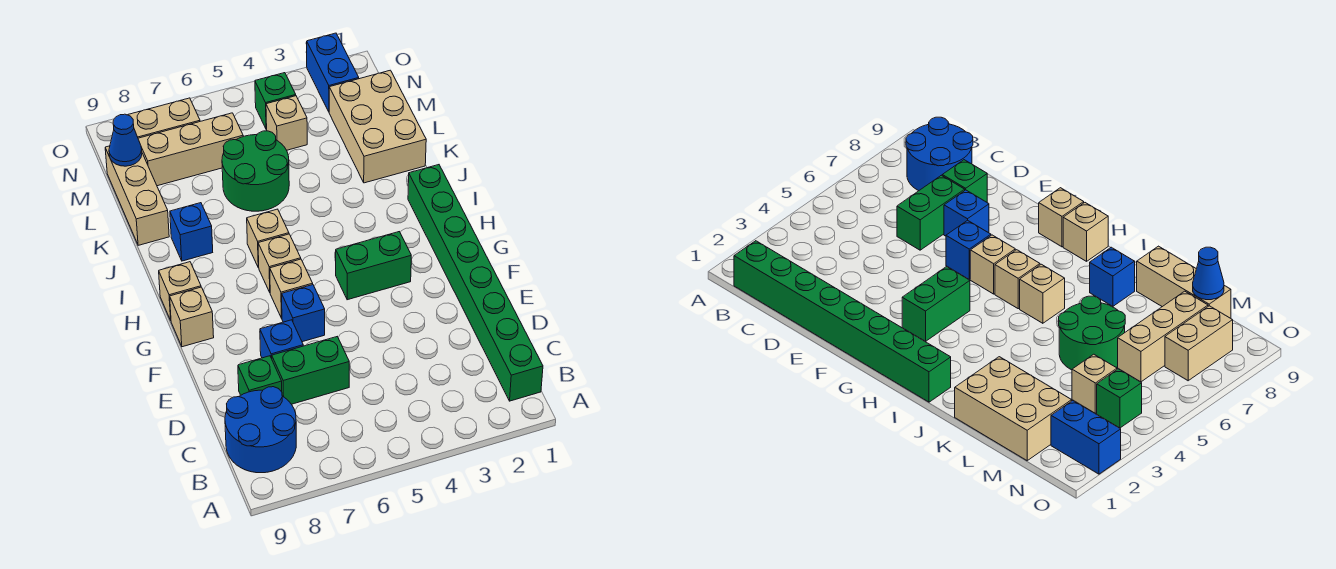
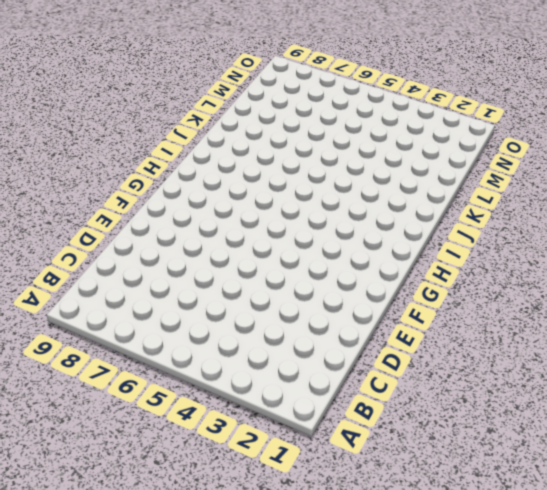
none -> green 1x8 brick [408,165,543,401]
none -> blue 2x2 round brick [225,387,296,473]
none -> green 1x2 brick [272,337,349,404]

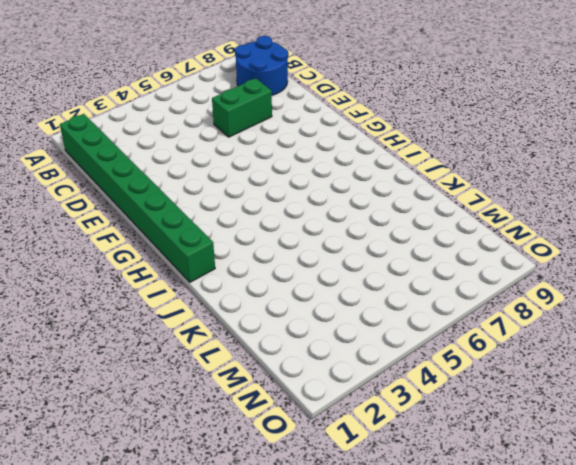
none -> green 1x1 brick [238,356,282,395]
none -> blue 1x1 brick [260,320,303,358]
none -> blue 1x1 brick [282,285,325,342]

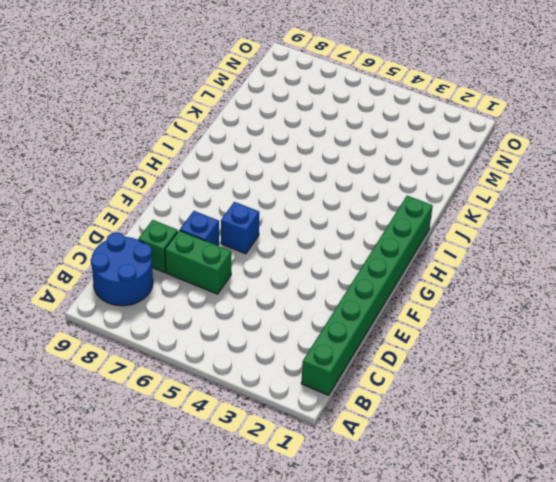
none -> green 1x2 brick [336,232,411,300]
none -> tan 1x1 brick [270,259,313,318]
none -> tan 1x1 brick [170,287,214,347]

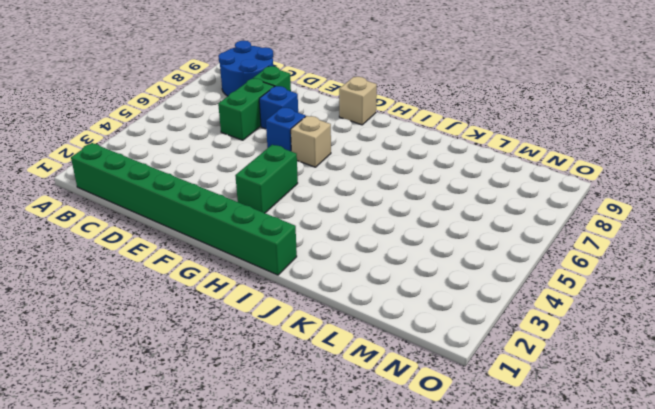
none -> tan 1x1 brick [258,234,301,292]
none -> tan 1x1 brick [159,262,201,320]
none -> tan 1x1 brick [247,209,289,268]

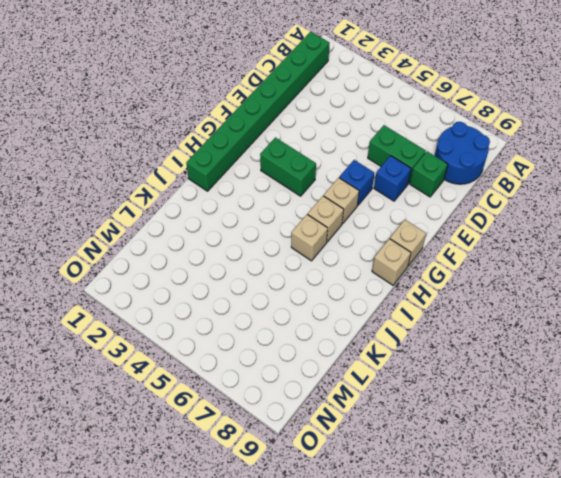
none -> blue 1x1 brick [170,203,213,261]
none -> tan 2x3 brick [329,70,426,183]
none -> green 2x2 round brick [222,131,289,211]

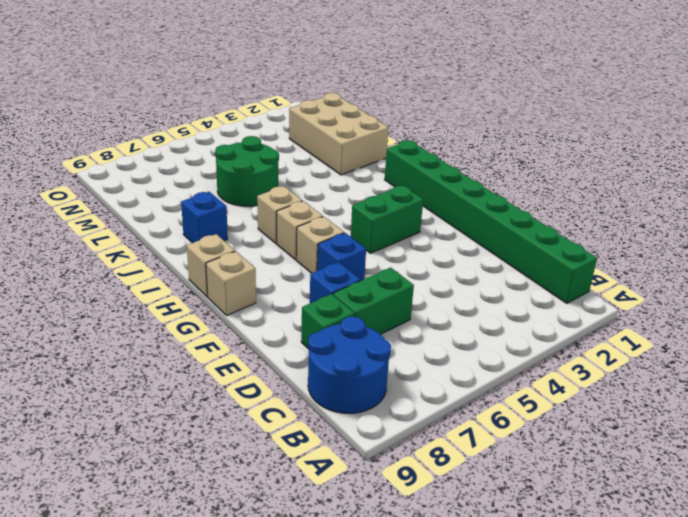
none -> tan 1x3 brick [105,146,169,245]
none -> tan 1x1 brick [266,96,307,150]
none -> tan 1x3 brick [138,113,243,186]

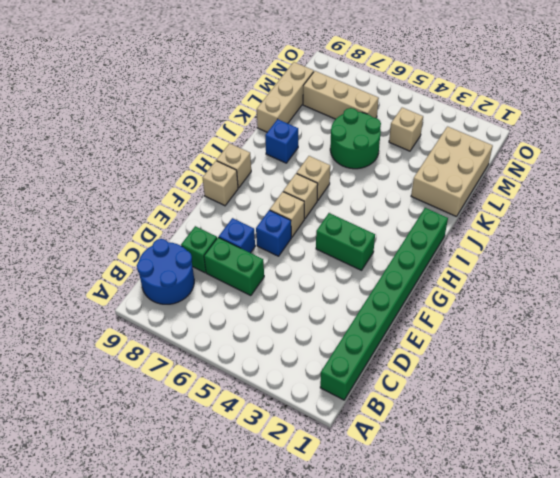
none -> blue 1x2 brick [307,33,359,112]
none -> green 1x1 brick [255,73,296,129]
none -> tan 1x2 brick [128,98,200,138]

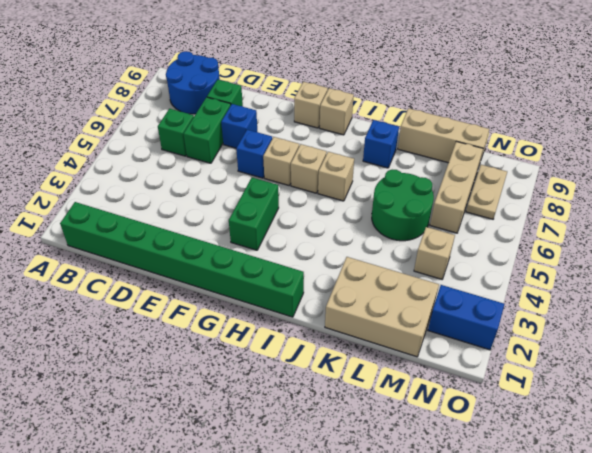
green 1x1 brick [158,109,194,156] -> green 1x1 brick moved to [255,73,296,129]
tan 1x2 plate [466,165,507,219] -> tan 1x2 brick [128,98,200,138]
none -> blue 1x1 cone [109,114,142,166]

